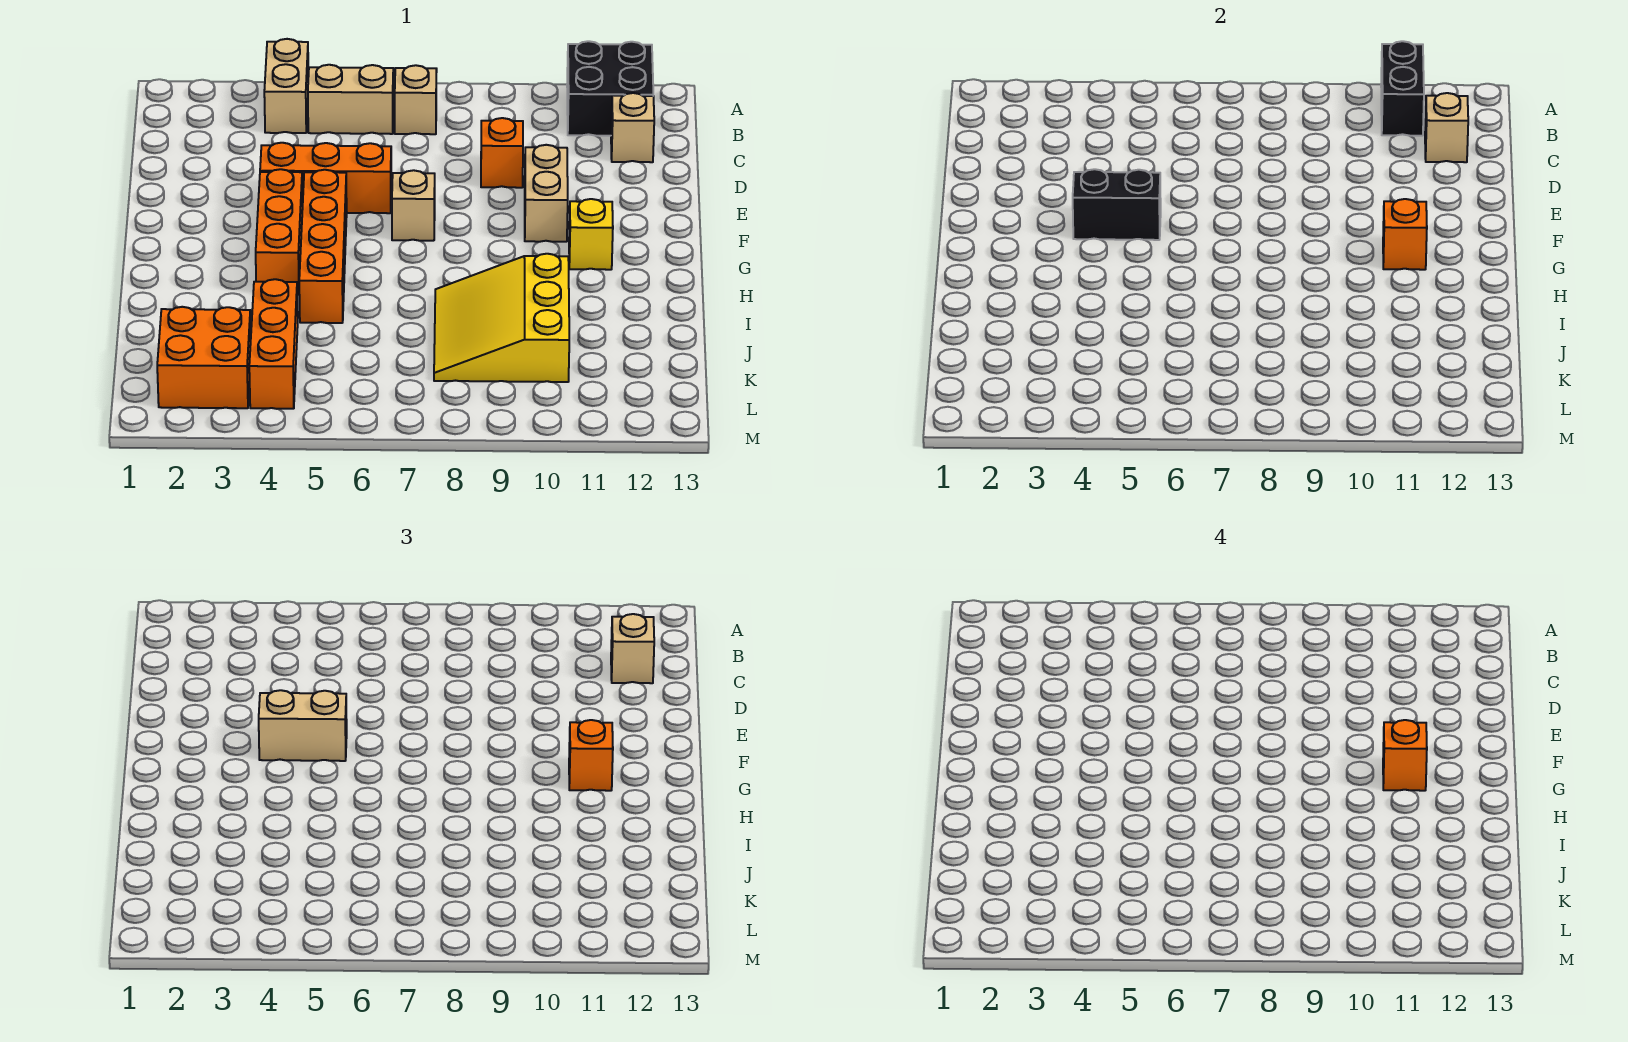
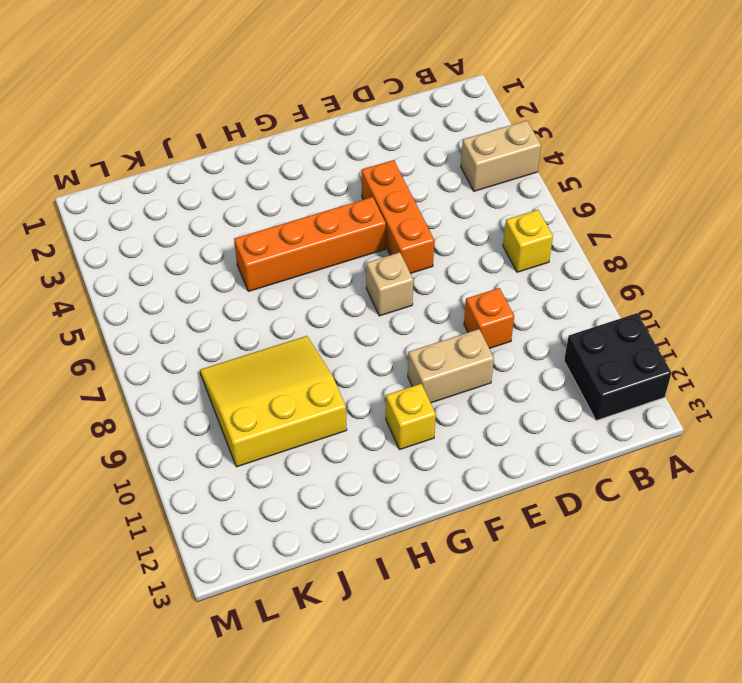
yellow 1x1 brick [503,210,553,272] -> tan 1x1 brick [395,65,437,134]
none -> tan 1x2 brick [308,65,393,134]
none -> tan 1x1 brick [611,93,654,162]
none -> orange 1x3 brick [256,169,303,295]

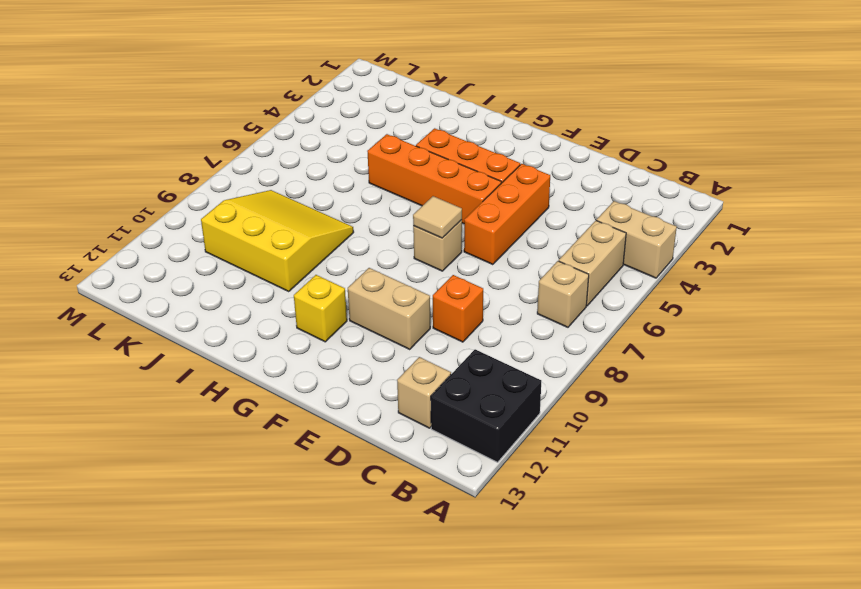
tan 1x1 tile [413,196,462,238] -> none
none -> orange 1x3 brick [249,279,298,409]
none -> orange 2x2 brick [157,307,251,408]
none -> black 1x2 brick [1381,41,1424,136]

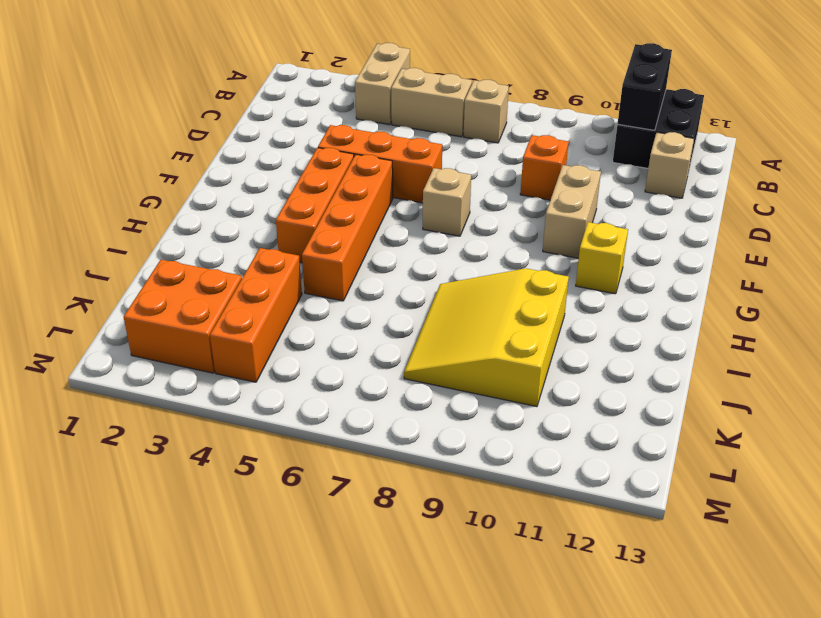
none -> tan 1x1 brick [1425,93,1468,162]
none -> black 1x2 brick [1073,169,1161,240]
none -> orange 1x1 brick [1383,199,1427,270]

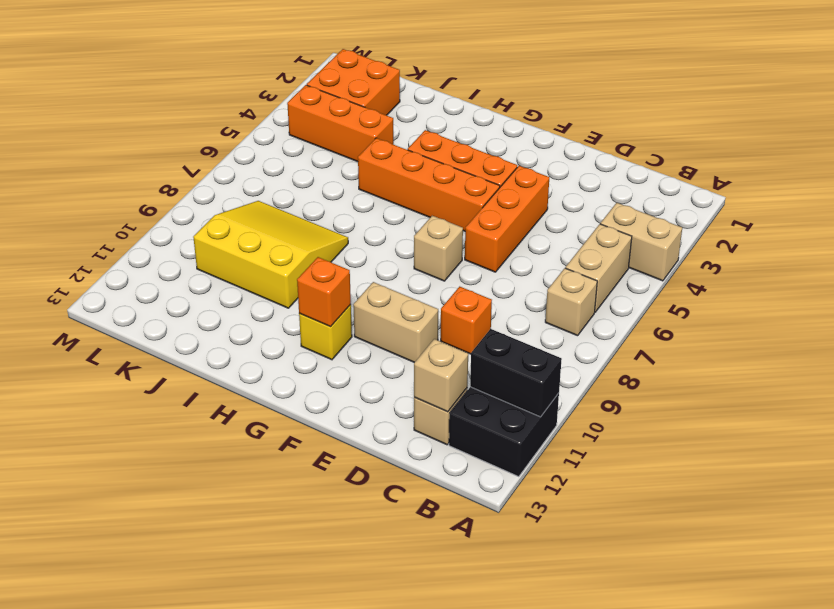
none -> black 1x2 brick [1073,169,1161,240]
none -> tan 1x1 brick [611,614,654,683]
none -> tan 1x2 brick [259,690,347,761]

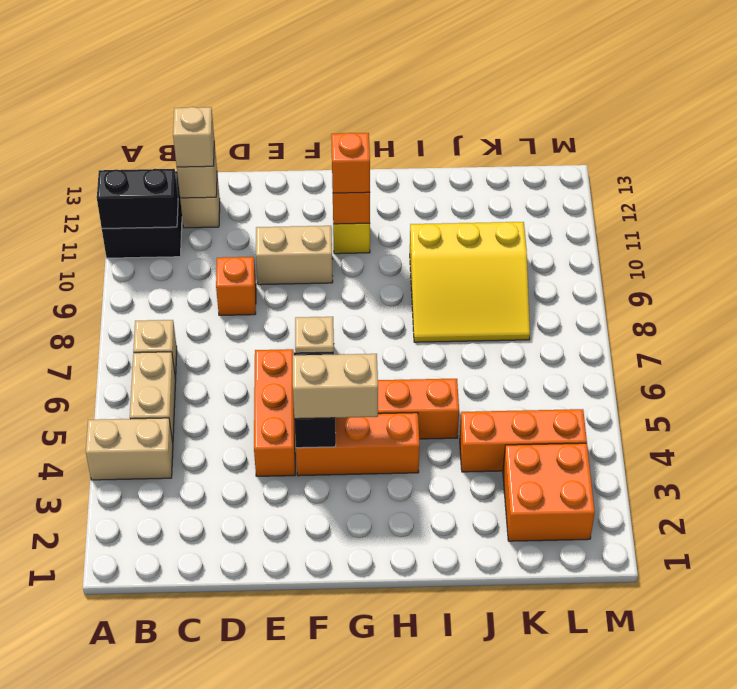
tan 1x2 brick [293,354,378,419] -> tan 1x2 brick turned to [259,690,347,761]
none -> orange 1x1 brick [1383,720,1427,791]

